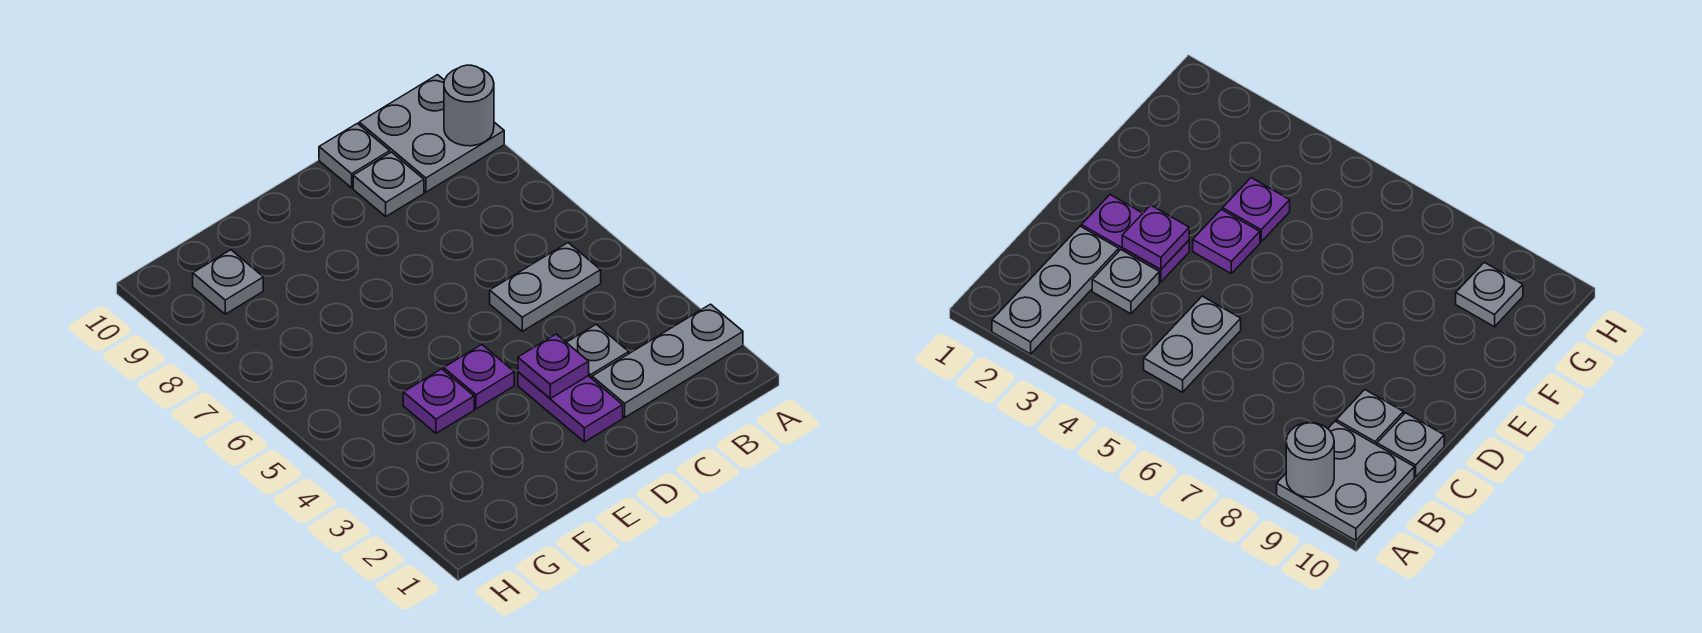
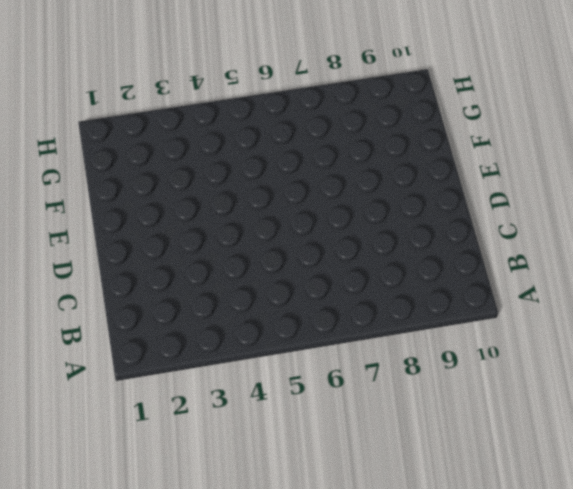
none -> grey 1x3 plate [592,304,743,417]
none -> grey 2x2 plate [359,75,504,192]
none -> grey 1x2 plate [490,243,601,331]

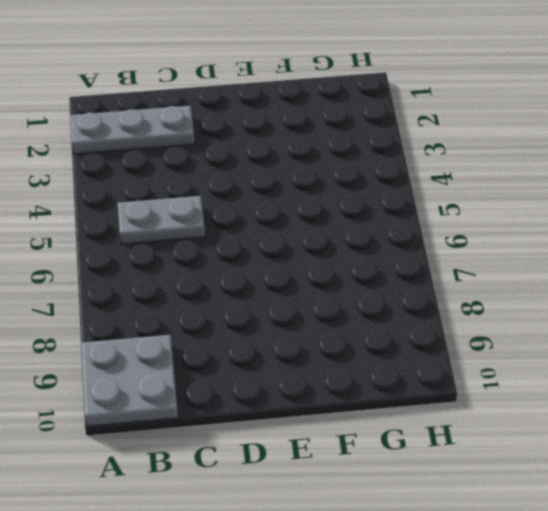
none -> grey 1x1 plate [566,324,629,378]
none -> grey 1x1 plate [353,152,424,216]
none -> grey 1x1 plate [319,123,390,188]

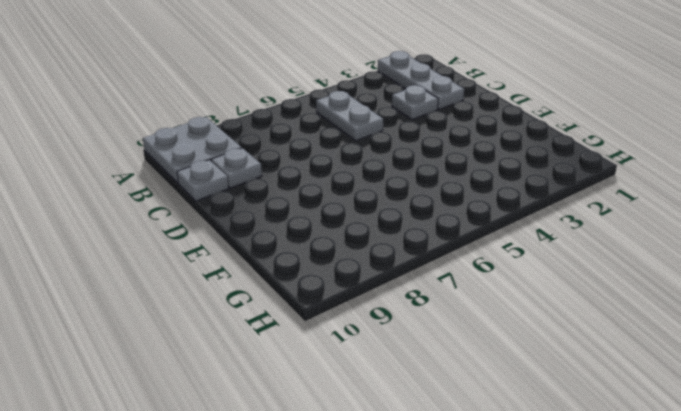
none -> purple 1x2 plate [518,372,623,442]
none -> purple 1x1 plate [444,345,514,409]
none -> purple 1x1 plate [403,369,474,433]

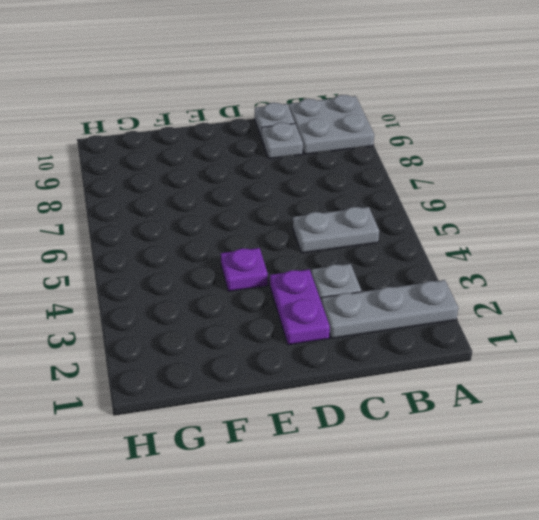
none -> purple 1x1 plate [403,369,474,433]
none -> grey 1x1 plate [193,250,263,314]
none -> grey 1x1 round brick [444,65,494,146]

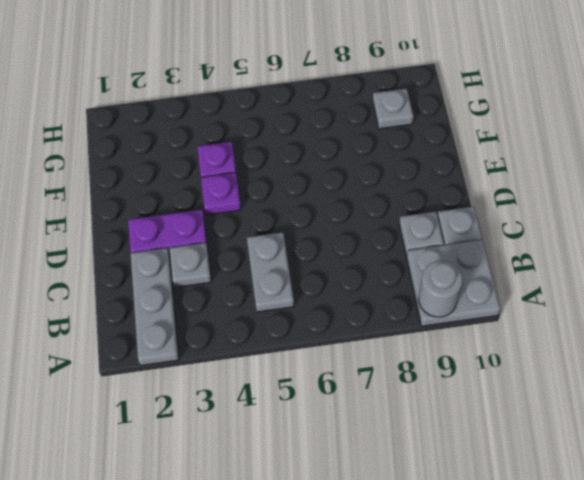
none -> purple 1x1 plate [518,334,589,398]

